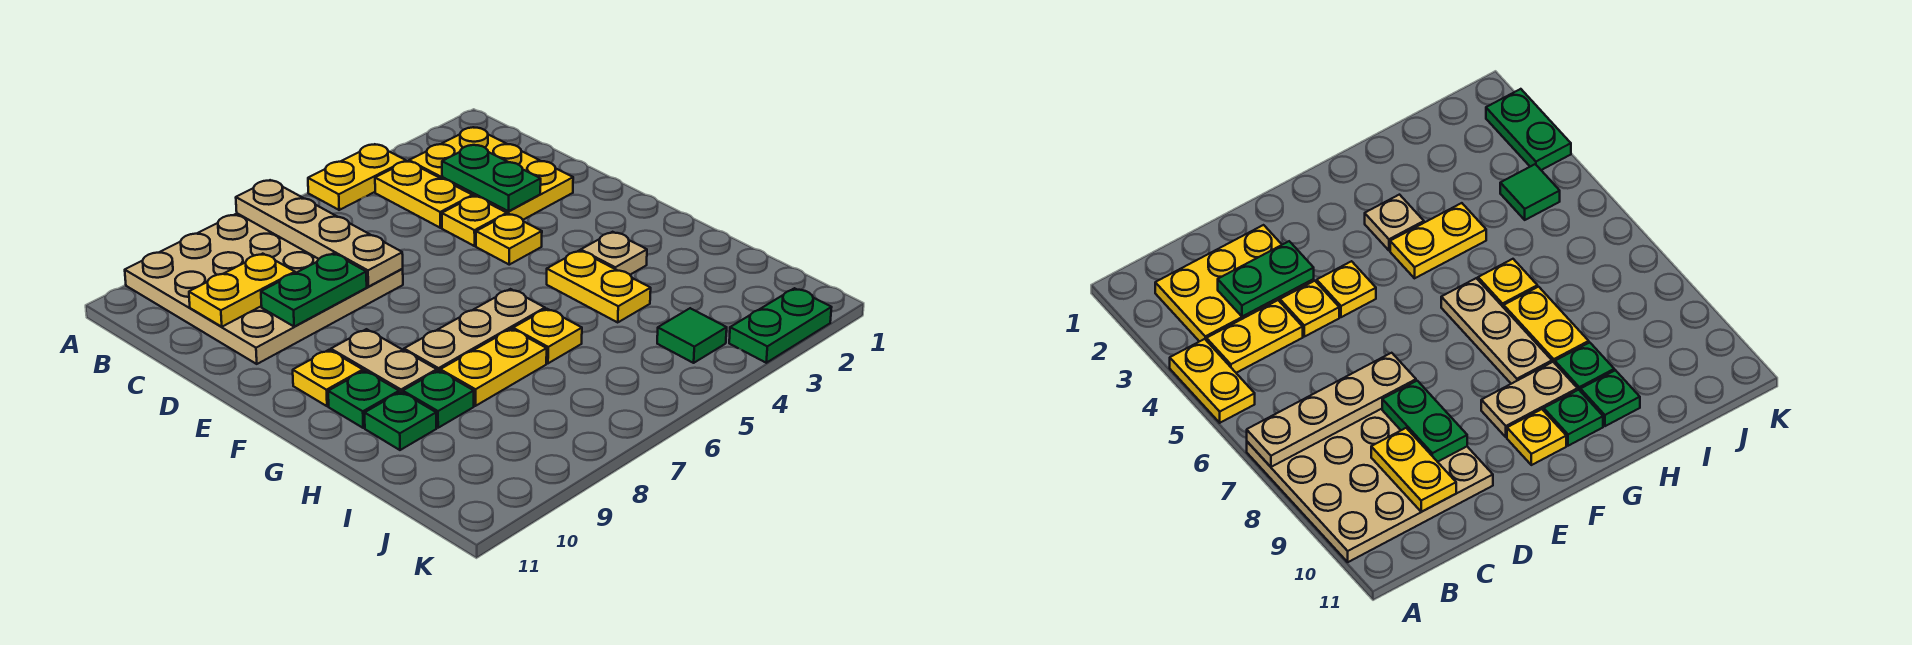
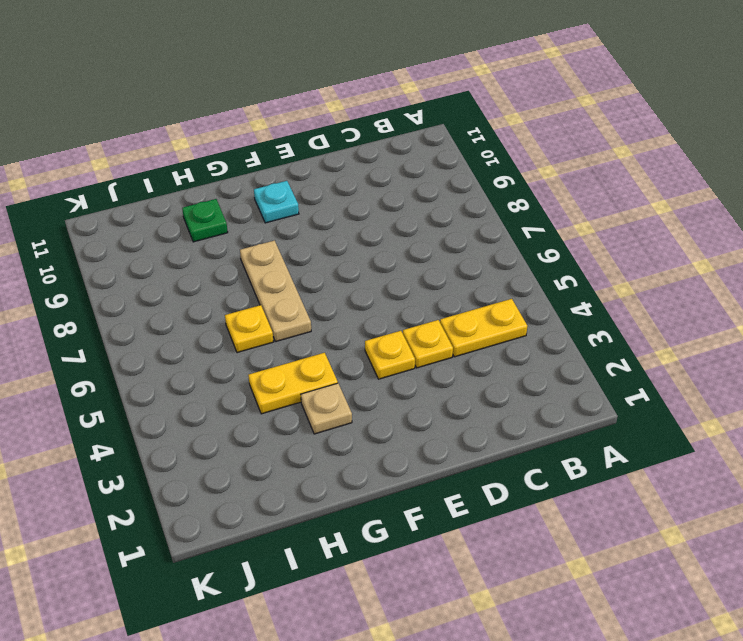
cyan 1x1 plate [254,181,299,223] -> yellow 1x1 plate [293,350,363,406]
none -> yellow 1x2 plate [308,144,406,210]
none -> tan 4x4 plate [125,213,403,364]
none -> yellow 2x3 plate [409,127,573,220]

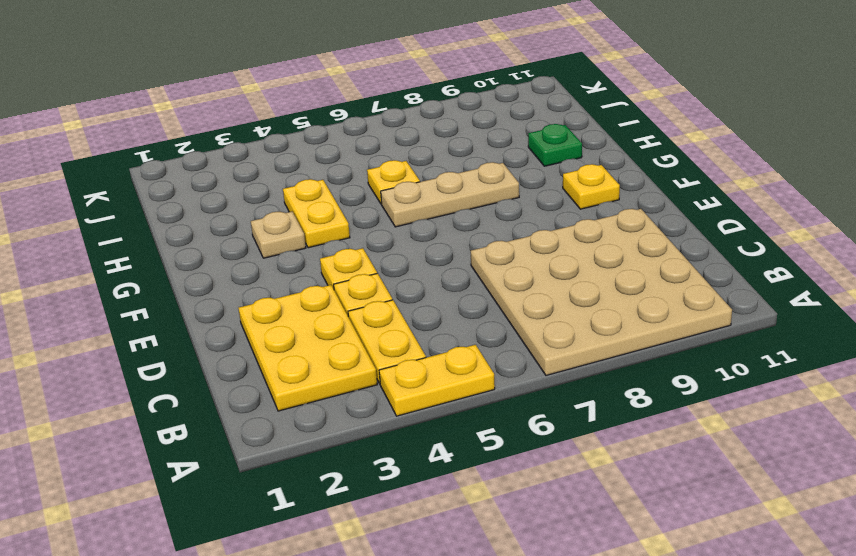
none -> tan 1x2 plate [331,329,437,392]
none -> green 1x1 plate [328,371,399,428]
none -> yellow 1x2 plate [440,329,547,406]

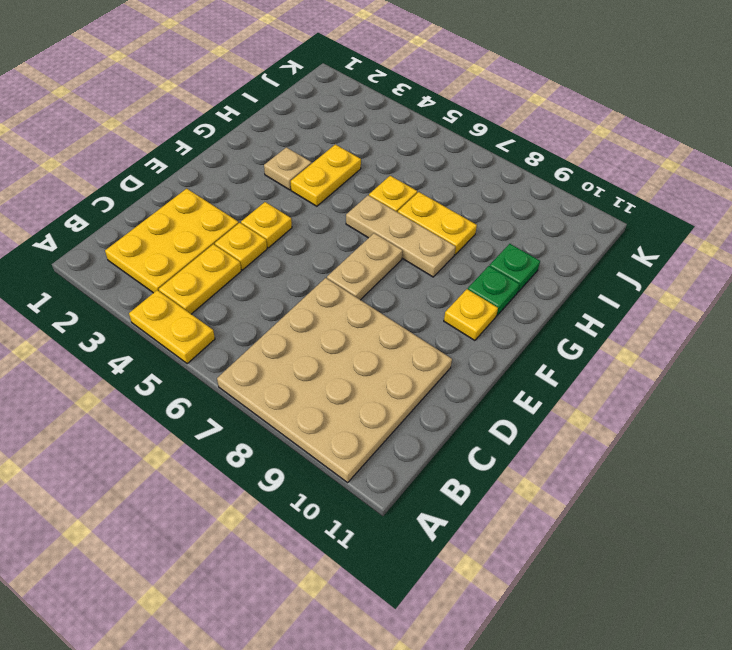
tan 1x2 plate [327,233,403,300] -> tan 1x2 plate moved to [331,329,437,392]
none -> green 1x1 plate [403,370,474,428]
none -> green 1x1 tile [657,308,727,363]
none -> green 1x2 plate [729,288,832,363]

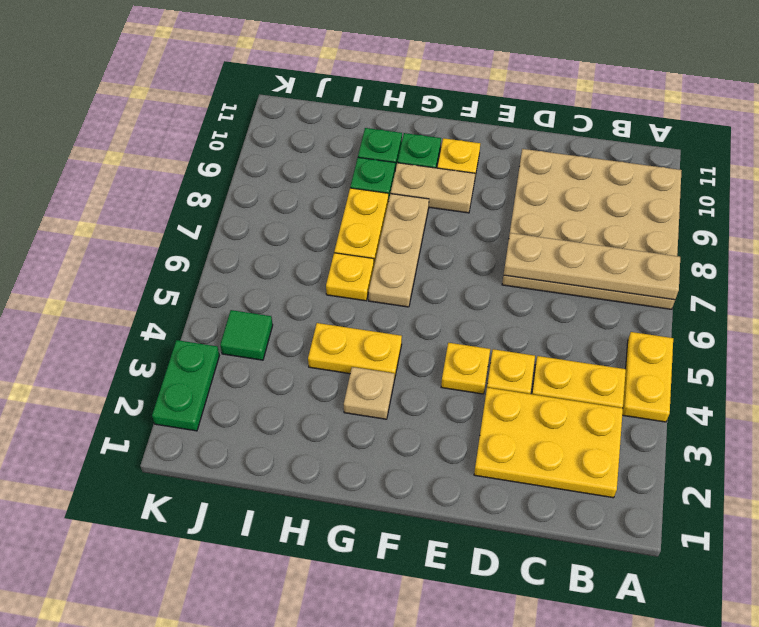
none -> green 1x2 plate [442,145,541,211]
none -> yellow 1x2 plate [189,254,295,327]
none -> green 1x2 plate [261,253,367,326]

